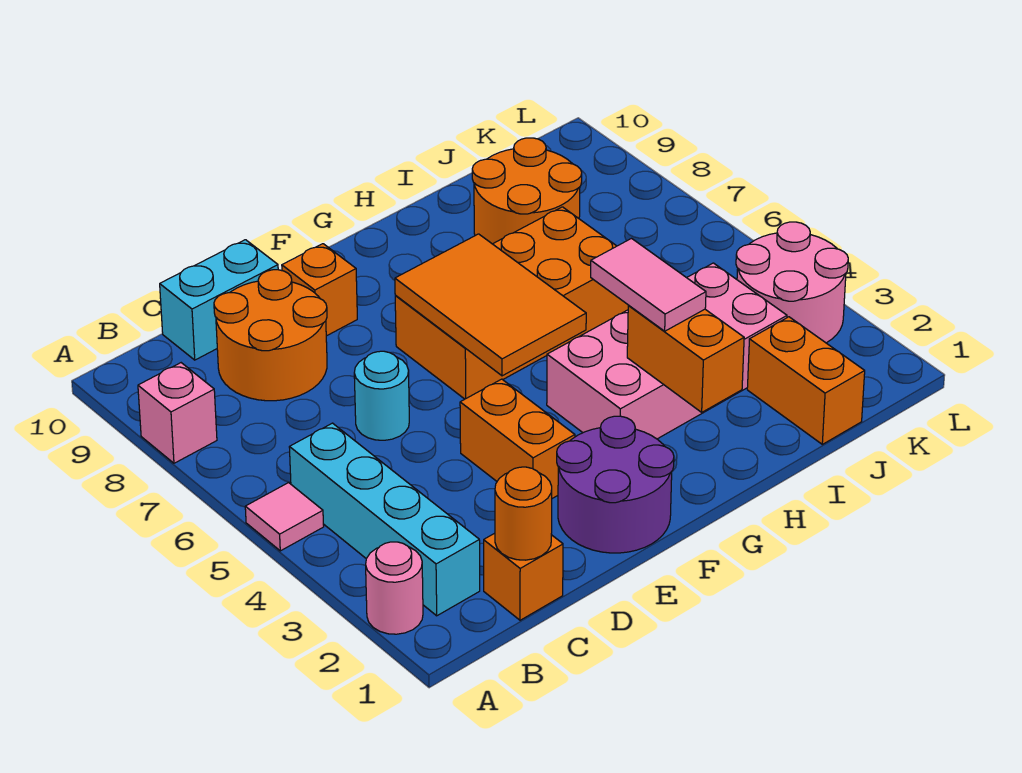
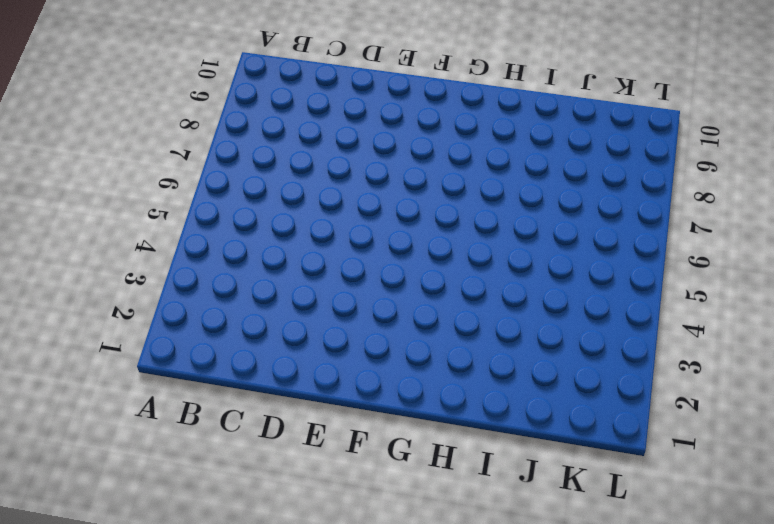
none -> pink 1x1 round brick [366,542,423,634]
none -> pink 1x1 tile [245,483,324,551]
none -> pink 1x1 brick [138,363,217,463]

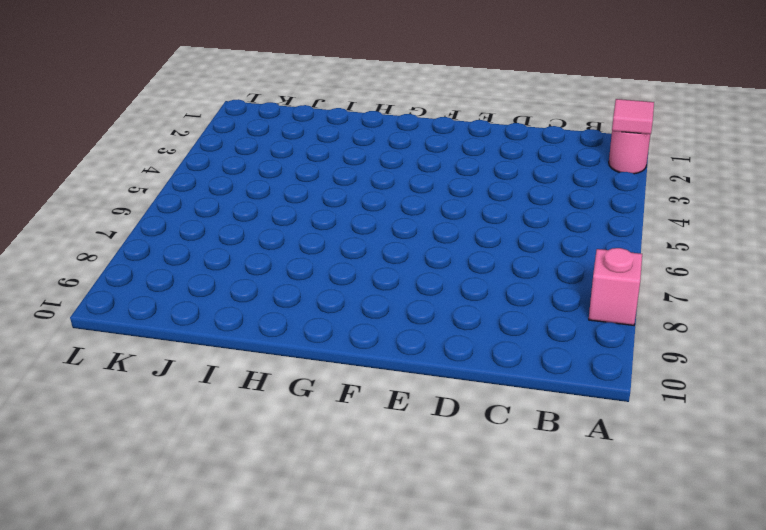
pink 1x1 tile [612,99,654,134] -> pink 1x1 tile moved to [245,483,324,551]
none -> cyan 1x4 brick [289,423,480,616]
none -> orange 1x1 brick [484,533,563,620]
none -> orange 2x2 round brick [214,270,327,401]

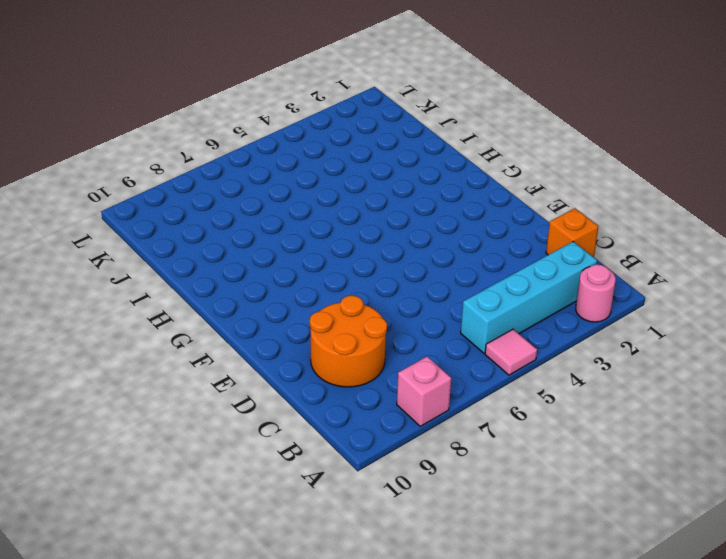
none -> cyan 1x2 brick [160,240,278,360]
none -> cyan 1x1 round brick [354,351,409,440]
none -> purple 2x2 round brick [557,416,674,553]

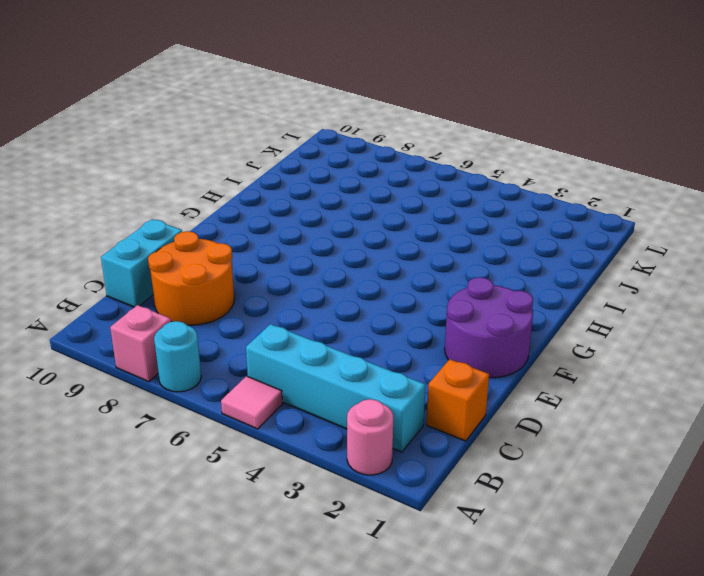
cyan 1x1 round brick [154,321,201,392] -> cyan 1x1 round brick moved to [354,351,409,440]
none -> orange 1x2 brick [460,379,575,498]
none -> orange 1x1 brick [282,244,357,336]
none -> orange 2x4 brick [395,207,629,399]

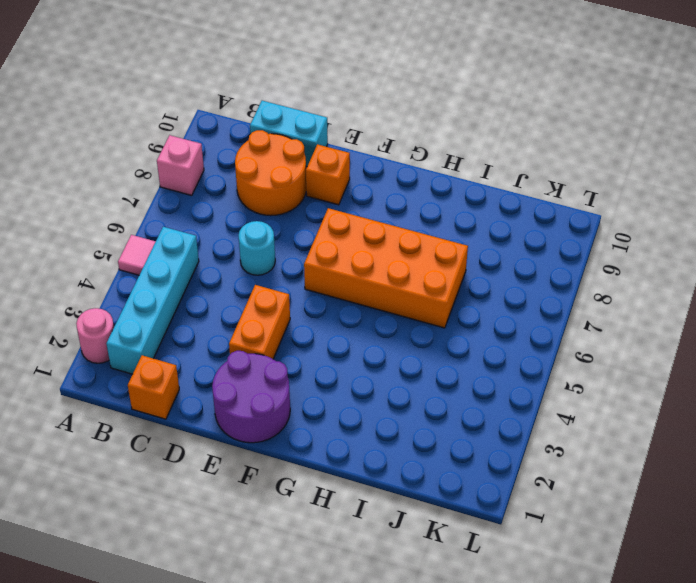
none -> pink 2x4 brick [547,263,787,439]
none -> orange 2x2 round brick [472,138,582,244]
none -> orange 1x2 brick [747,317,865,444]

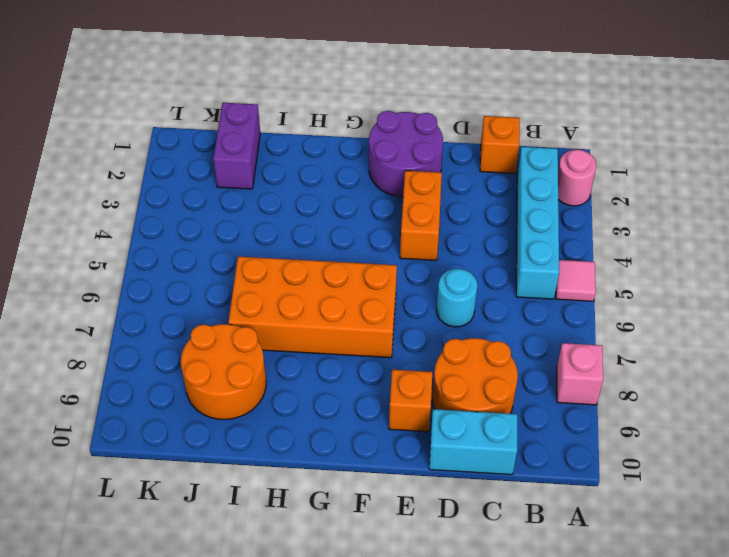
purple 1x2 brick [213,103,260,189] -> orange 1x2 brick [747,317,865,444]
none -> pink 2x4 brick [547,263,787,439]
none -> pink 2x2 round brick [736,222,848,343]
none -> orange 1x1 round brick [495,467,552,560]

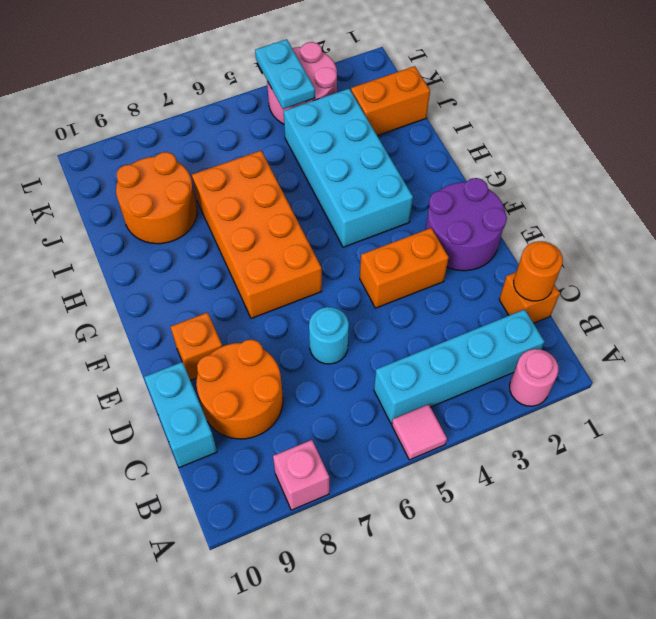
cyan 2x4 brick [284,89,413,247] -> pink 2x4 brick [547,263,787,439]
cyan 1x2 plate [255,39,315,109] -> none
none -> orange 2x3 tile [395,234,586,376]
none -> orange 1x2 brick [627,306,744,412]
none -> pink 1x2 tile [591,239,706,331]

